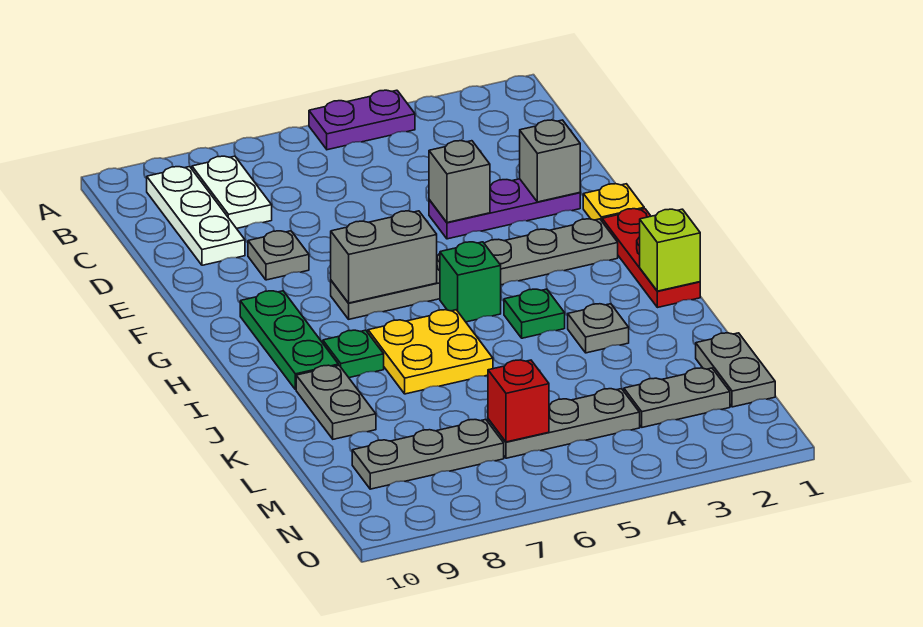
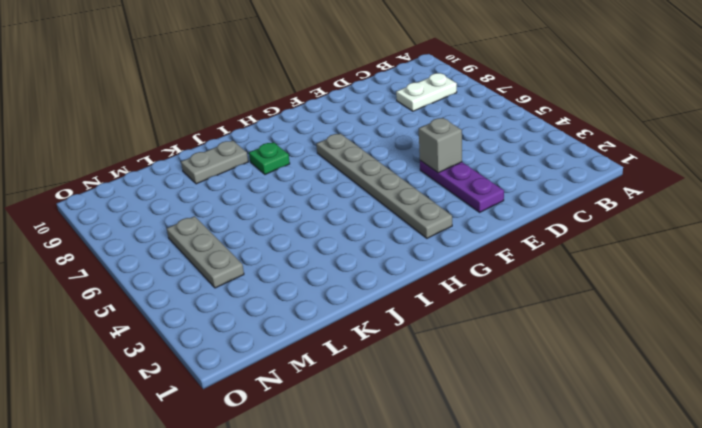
none -> purple 1x2 plate [309,90,415,150]
none -> white 1x3 plate [147,167,245,265]
none -> grey 1x1 plate [248,231,309,280]

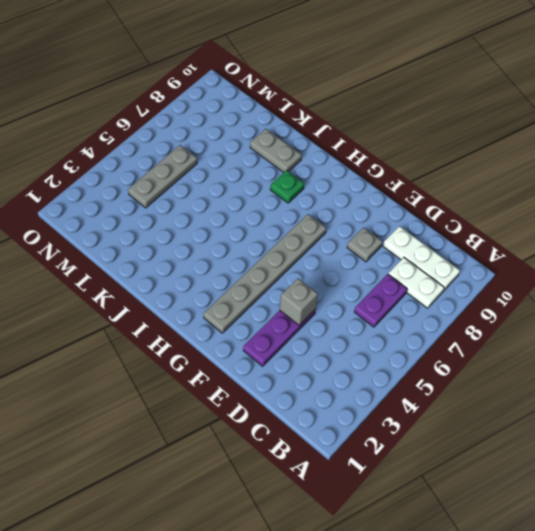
purple 1x2 plate [354,274,407,327] -> purple 1x2 plate moved to [309,90,415,150]
none -> yellow 1x1 plate [583,184,644,221]
none -> red 1x3 plate [602,209,700,308]
none -> green 1x3 plate [240,291,338,390]

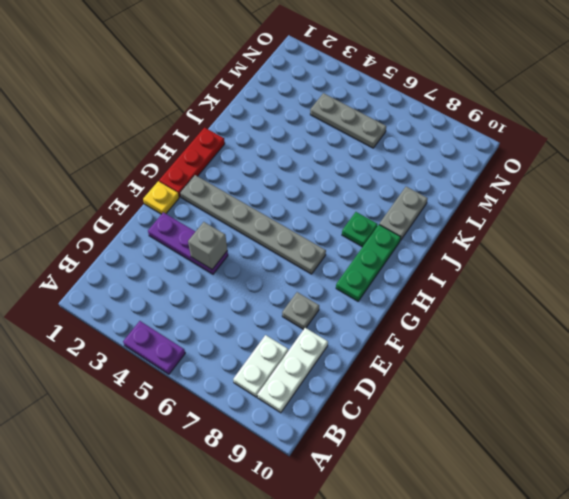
none -> green 1x1 brick [440,242,501,322]
none -> green 1x1 plate [504,289,565,338]
none -> yellow 2x2 plate [368,310,493,394]

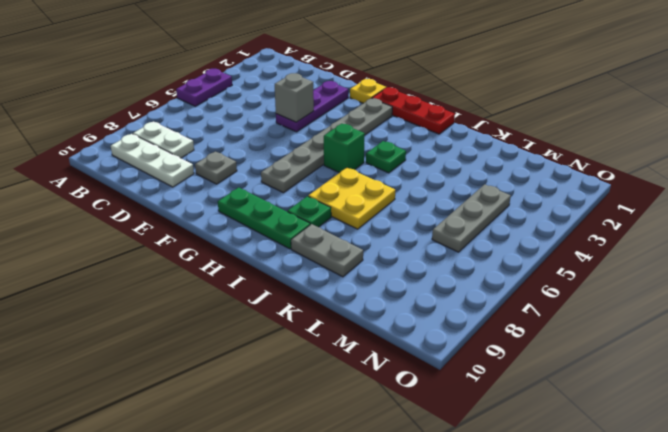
none -> grey 1x1 plate [568,304,629,353]
none -> grey 1x2 plate [696,333,775,407]
none -> grey 1x2 plate [624,368,730,427]

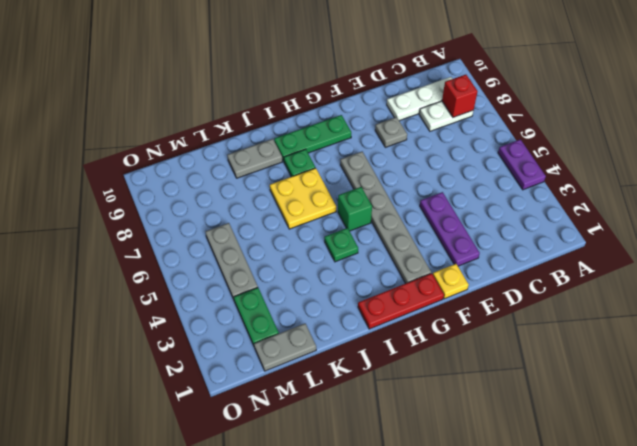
red 1x1 brick [442,75,477,117] -> red 1x1 brick moved to [488,360,549,442]
green 1x2 plate [234,288,279,346] -> grey 1x2 plate [624,368,730,427]
none -> grey 1x1 plate [568,304,629,353]
none -> grey 1x3 plate [352,420,504,489]
none -> grey 1x1 brick [520,120,580,202]

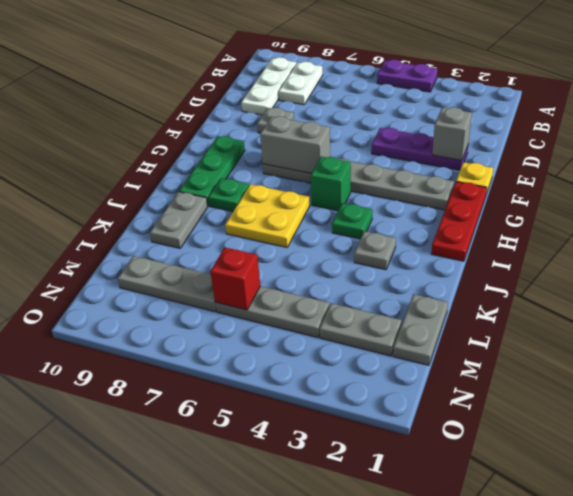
none -> grey 1x1 brick [429,141,490,223]
none -> lime 1x1 brick [640,209,700,291]

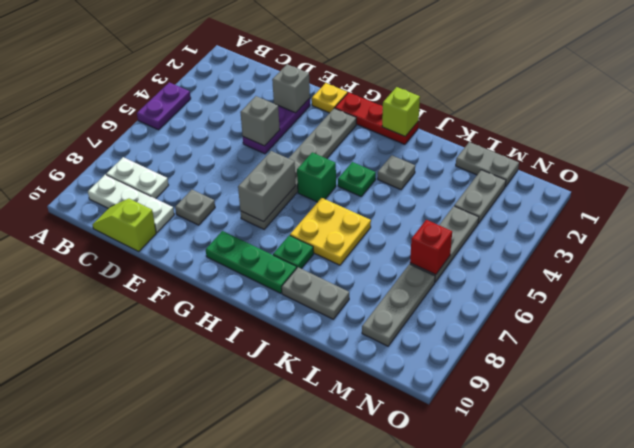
lime 1x2 slope [92,199,156,252] -> none

